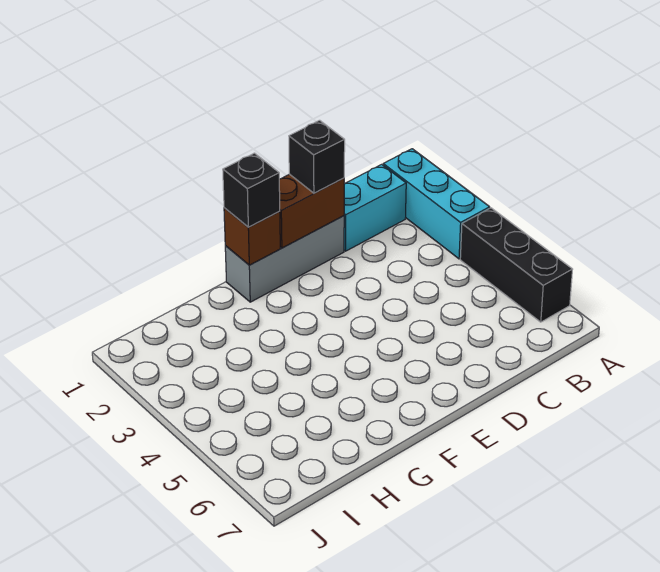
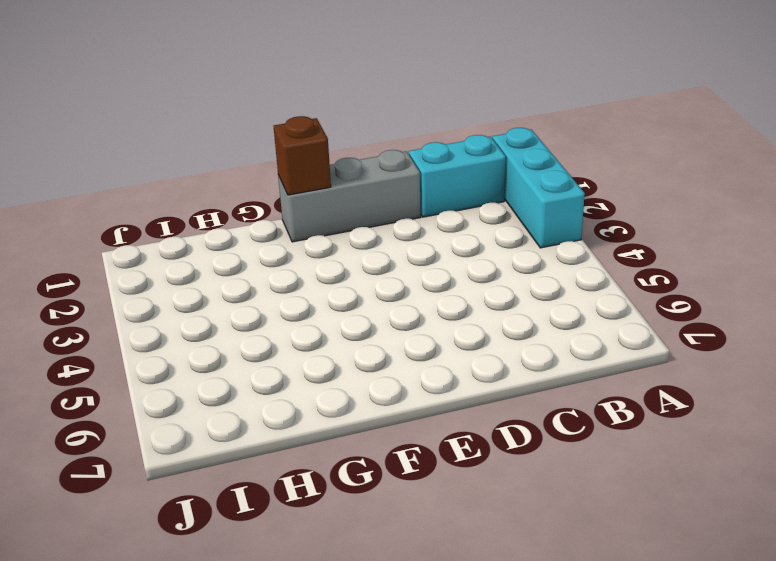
none -> black 1x3 brick [460,208,573,322]
none -> brown 1x2 brick [279,174,344,248]

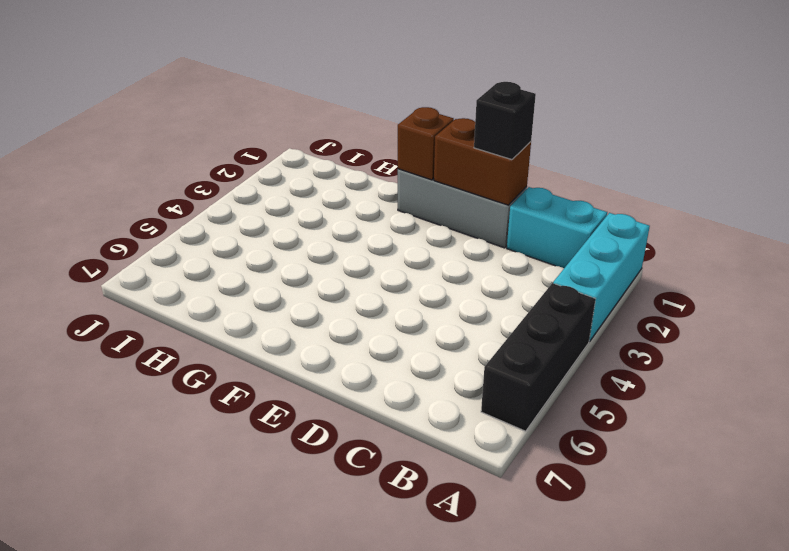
none -> black 1x1 brick [223,153,280,227]

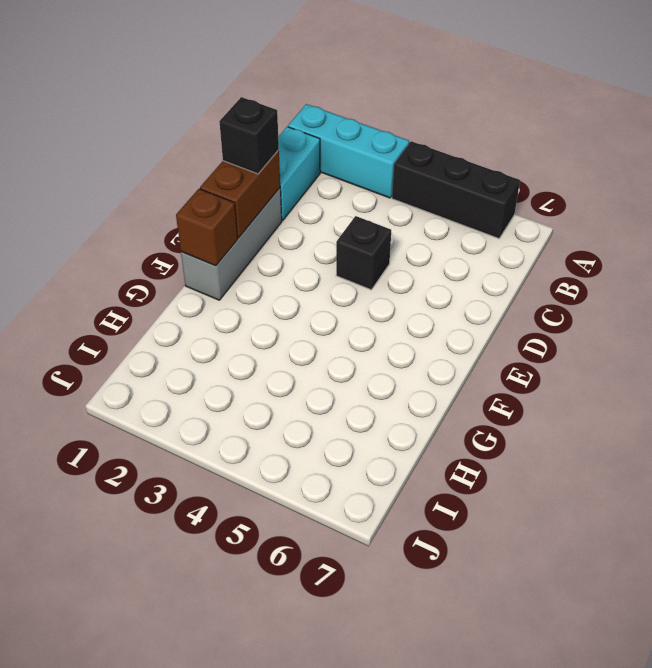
black 1x1 brick [336,216,391,290] -> black 1x1 brick moved to [223,153,280,227]

